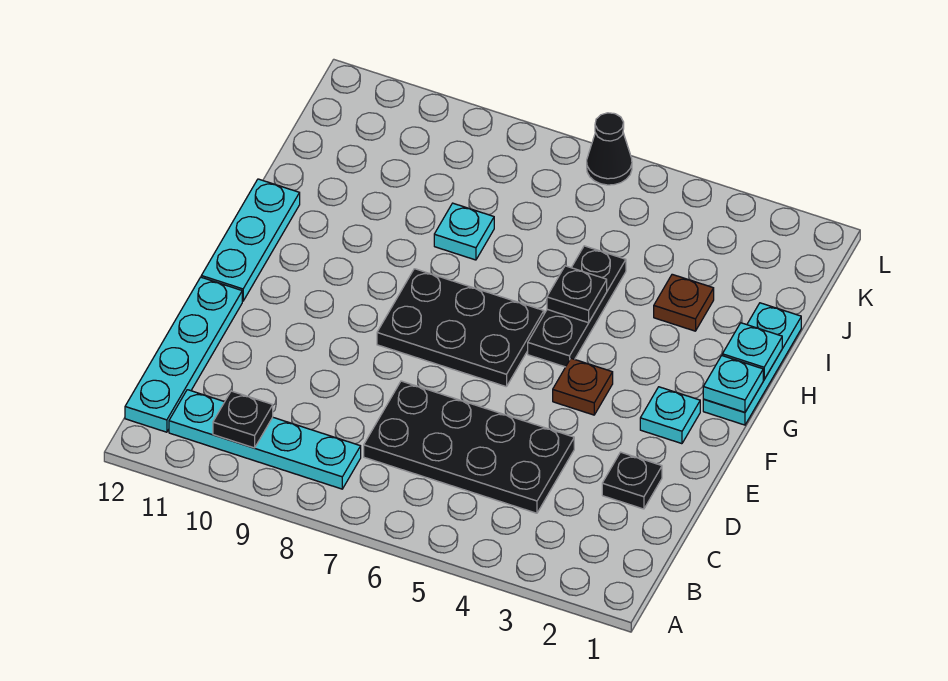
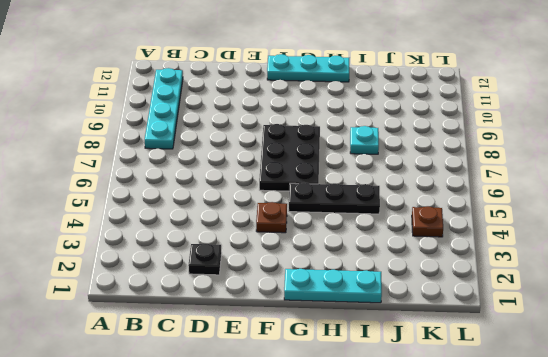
brown 1x1 plate [412,206,443,237] -> brown 1x1 plate moved to [654,274,714,331]
none -> cyan 1x4 plate [125,277,242,432]
none -> black 2x4 plate [364,381,574,513]
none -> cyan 1x1 plate [640,387,700,444]

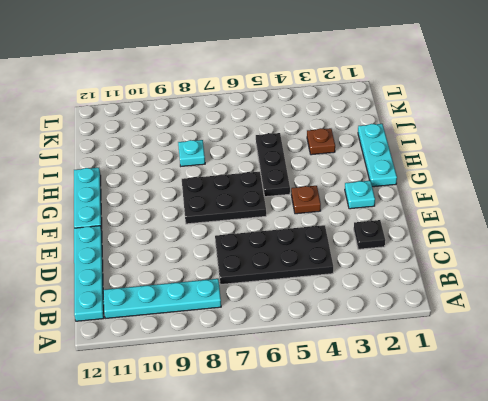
none -> black 1x1 cone [587,113,632,185]
none -> black 1x1 plate [213,391,273,448]
none -> cyan 1x1 plate [703,356,763,412]

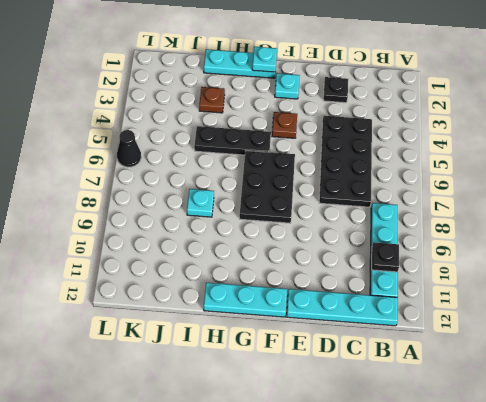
none -> cyan 1x1 plate [722,323,782,380]
none -> black 1x1 plate [547,266,607,323]

